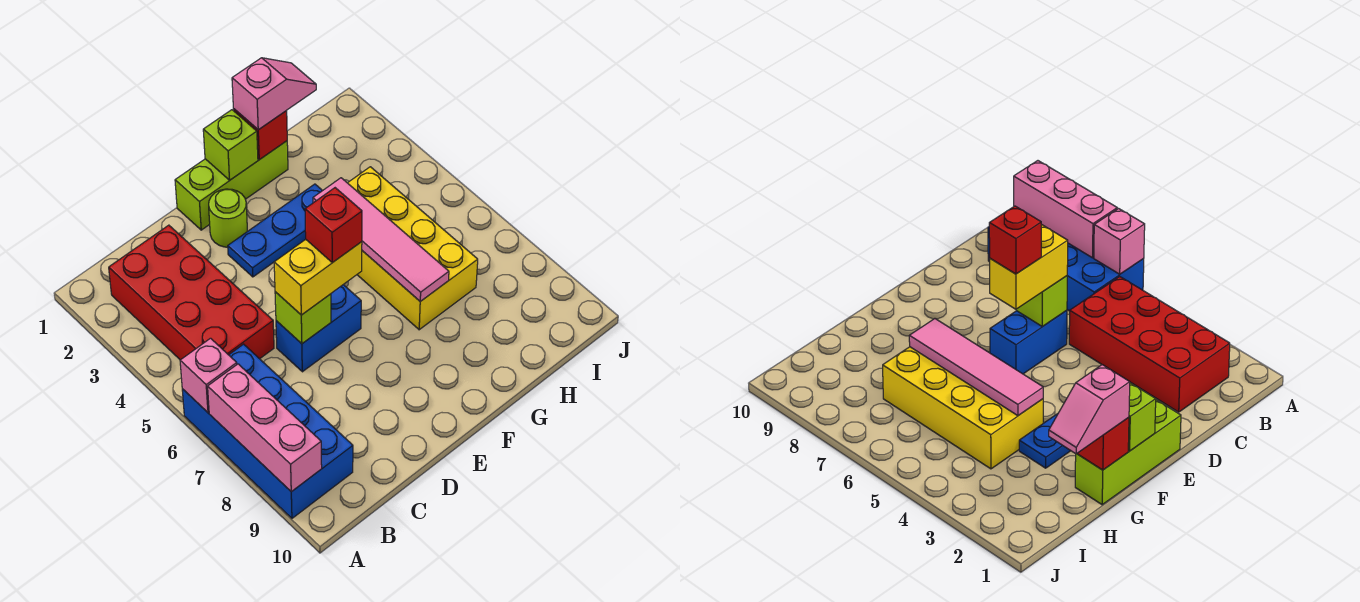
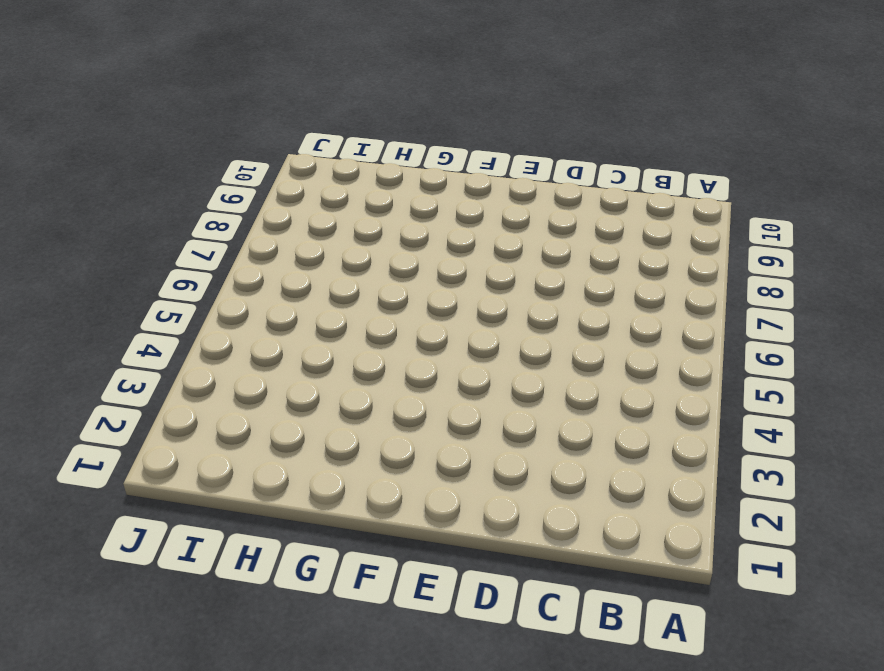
none -> blue 2x4 brick [182,344,353,518]
none -> red 2x4 brick [109,225,274,360]
none -> blue 1x2 brick [276,285,361,372]

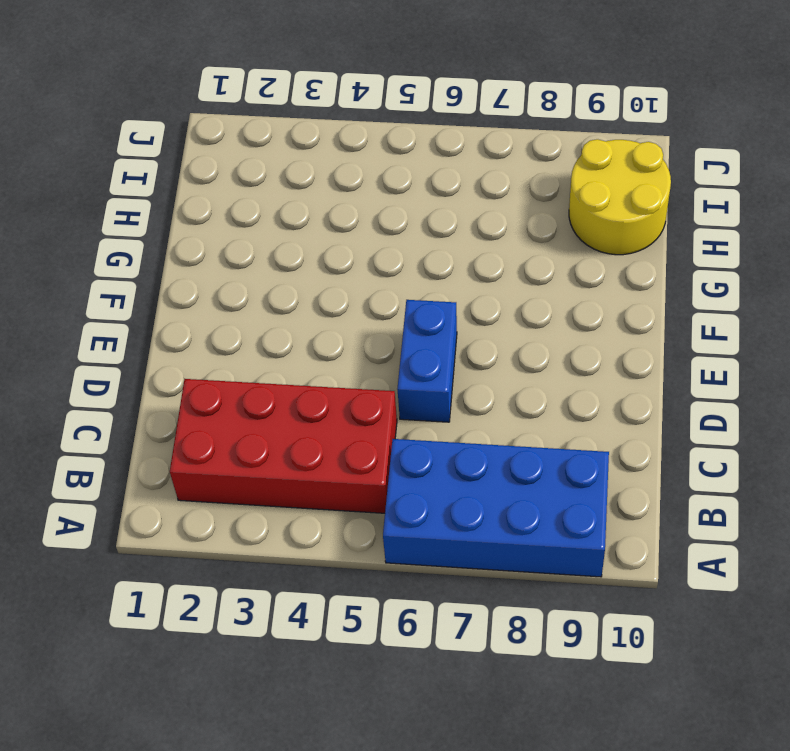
yellow 2x2 round brick [569,139,671,255] -> none
none -> lime 1x3 brick [175,141,288,230]
none -> lime 1x1 round brick [209,189,247,247]
none -> blue 1x3 plate [228,184,322,277]

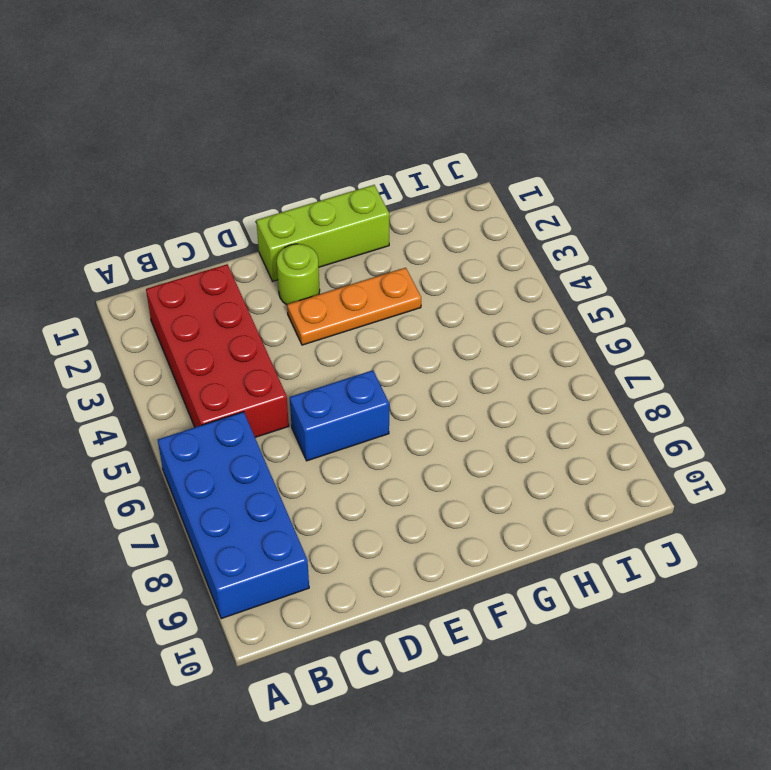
orange 1x3 plate [287,268,421,345] -> blue 1x3 plate [228,184,322,277]
none -> yellow 2x4 brick [348,167,478,330]
none -> pink 1x1 brick [180,338,237,412]
none -> pink 1x3 brick [208,364,322,492]

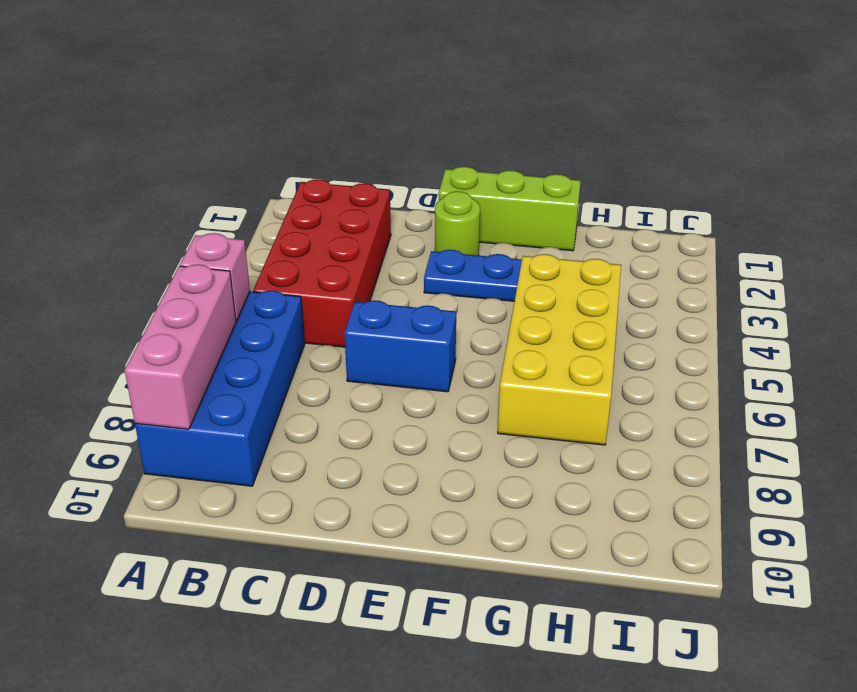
none -> lime 1x1 brick [275,292,331,344]
none -> lime 1x1 brick [203,110,258,180]
none -> red 1x1 brick [234,109,287,160]

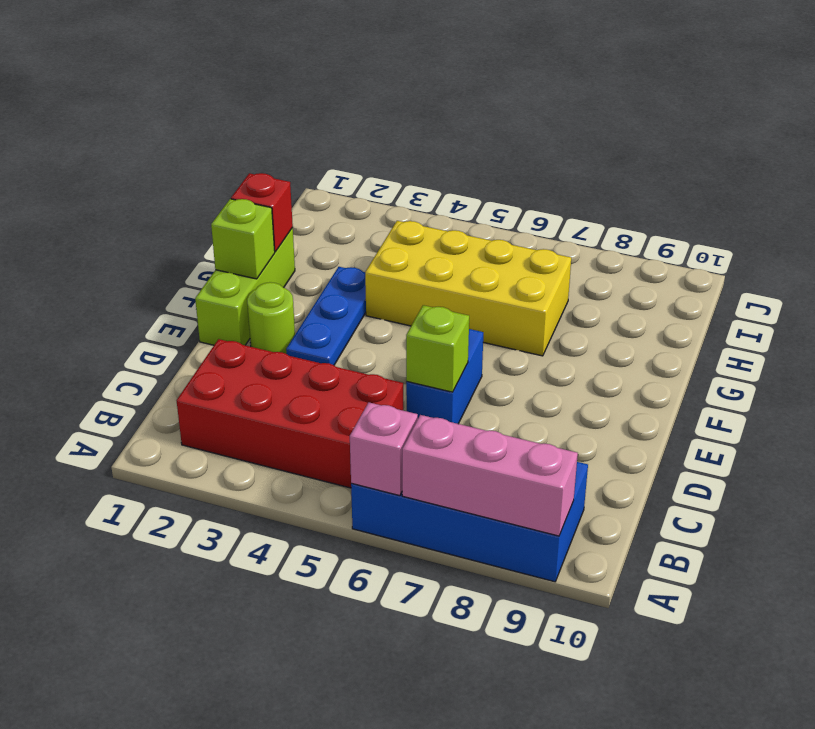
none -> pink 1x4 tile [313,178,449,301]
none -> yellow 1x2 brick [274,239,362,315]
none -> pink 1x2 slope [232,58,316,130]

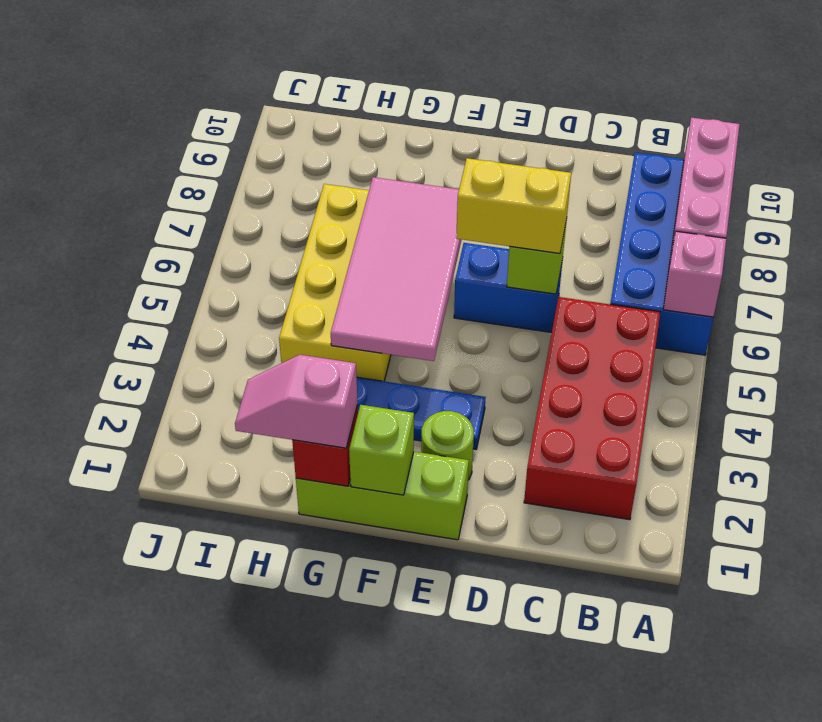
pink 2x4 tile [331,177,462,361] -> pink 1x4 tile [313,178,449,301]
none -> red 1x1 brick [305,188,362,263]

